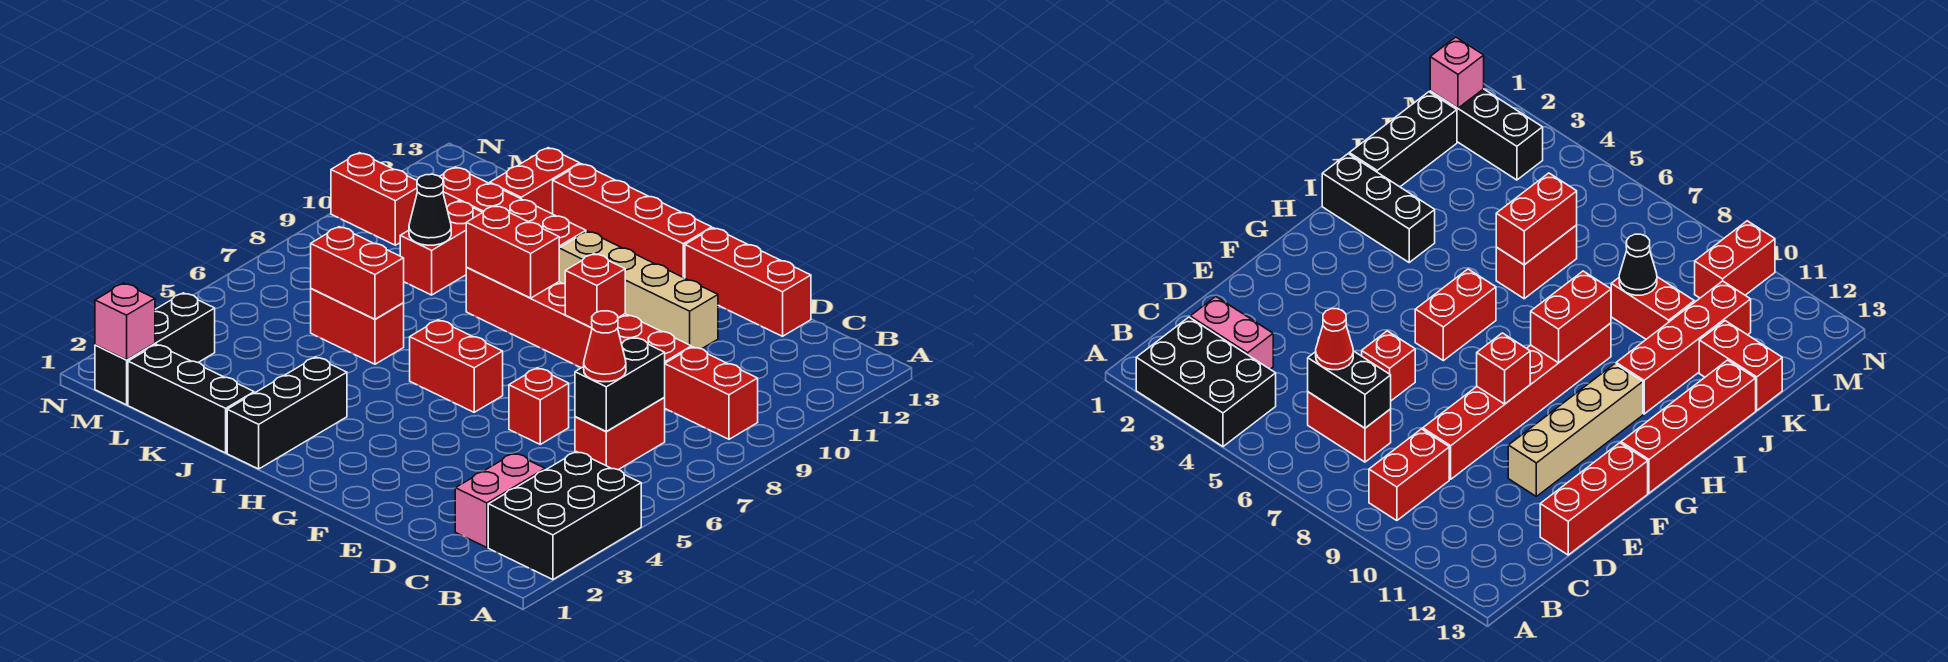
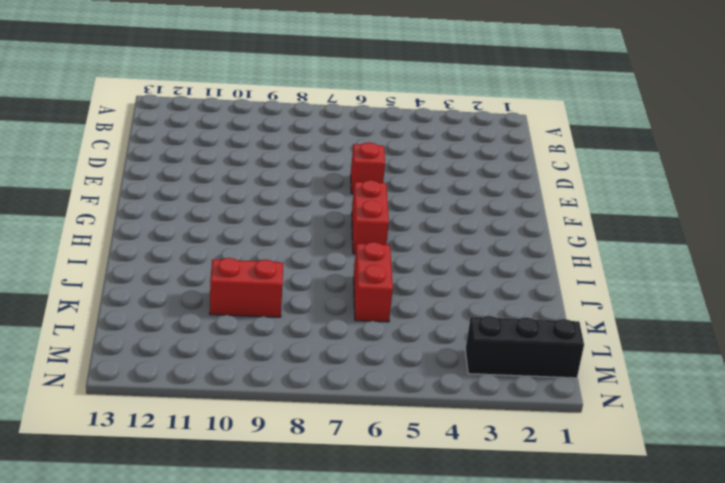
none -> black 2x3 brick [488,452,641,580]
none -> red 1x2 brick [664,347,758,439]
none -> pink 1x2 brick [455,453,545,548]

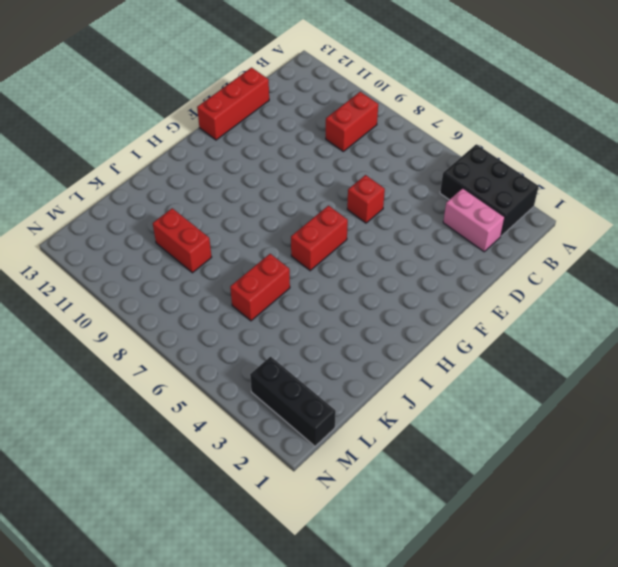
none -> red 1x2 brick [575,398,665,470]
none -> red 1x6 brick [466,268,691,368]
none -> tan 1x4 brick [559,231,718,349]

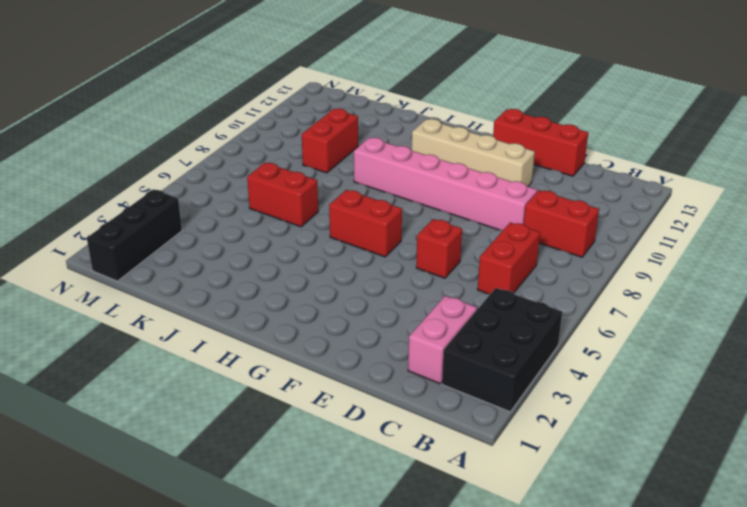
pink 1x6 brick [354,138,537,231] -> red 1x6 brick [466,268,691,368]
none -> red 1x4 brick [553,164,712,278]
none -> black 1x3 brick [227,357,347,469]
none -> red 1x4 brick [440,167,586,248]

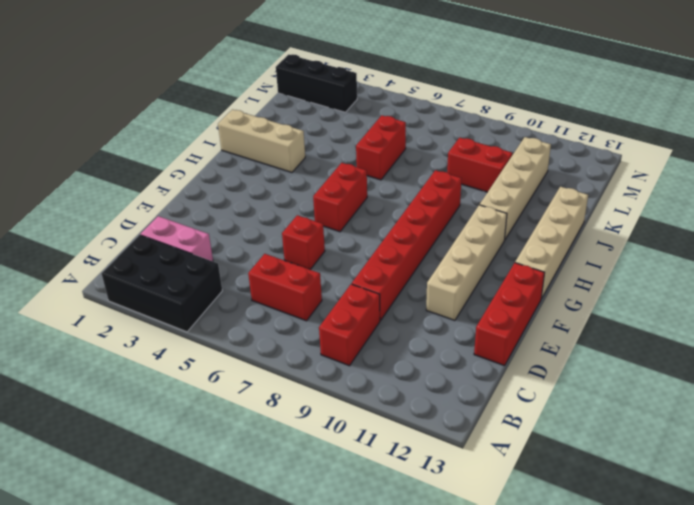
tan 1x4 brick [515,187,588,299] -> red 1x4 brick [553,164,712,278]
tan 1x3 brick [218,110,305,173] -> black 1x3 brick [227,357,347,469]
tan 1x4 brick [480,137,551,239] -> red 1x4 brick [440,167,586,248]
none -> black 1x3 brick [128,344,254,453]
none -> red 1x2 brick [490,148,580,214]
none -> red 1x2 brick [331,153,417,245]

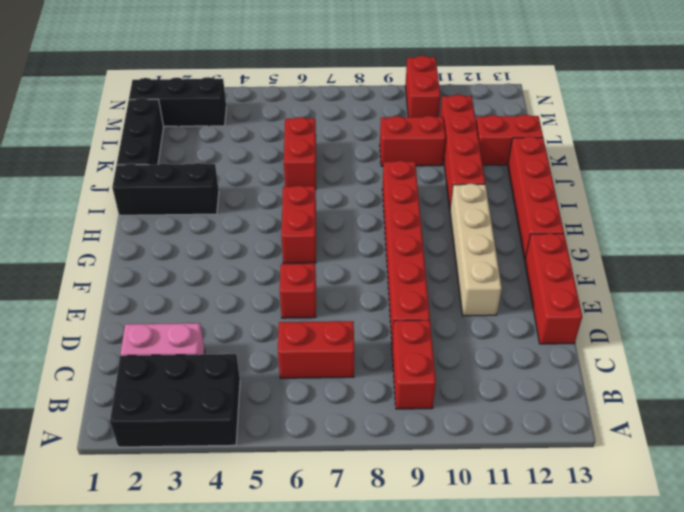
none -> black 1x2 brick [575,337,665,431]
none -> red 1x1 brick [565,254,625,328]
none -> red 1x2 brick [466,206,559,298]

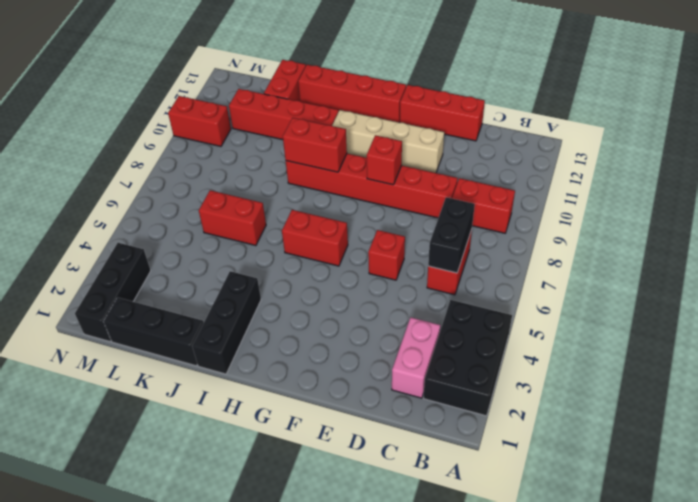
none -> red 1x2 brick [400,201,483,295]
none -> red 1x2 brick [311,227,404,319]
none -> black 1x1 cone [409,174,451,245]

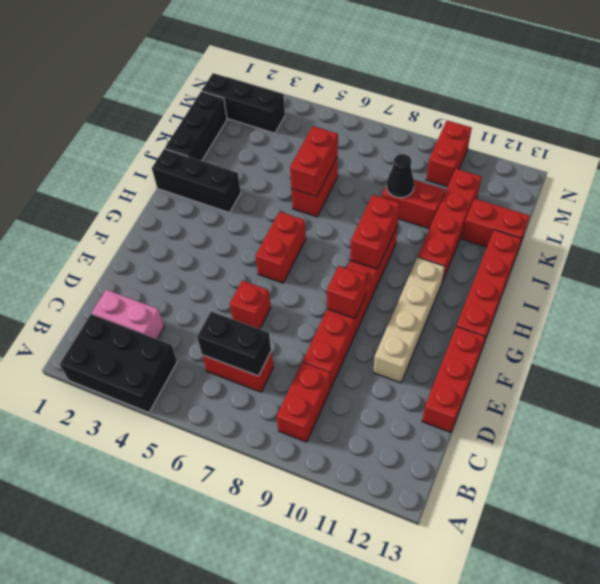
none -> pink 1x1 brick [95,283,155,360]
none -> red 1x1 cone [584,311,626,382]

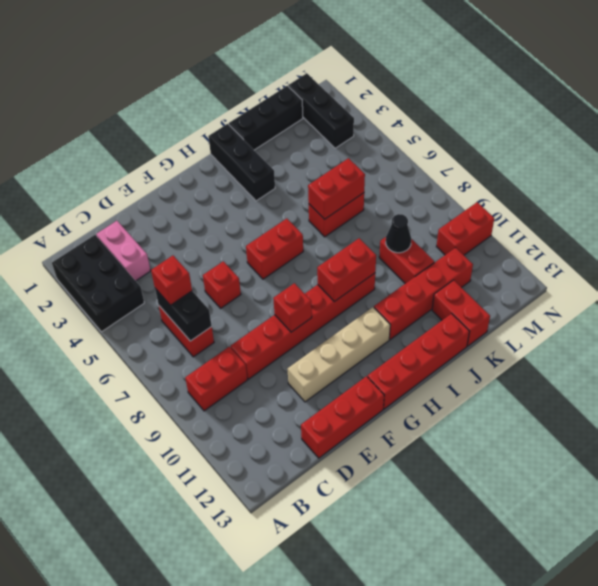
red 1x1 brick [151,256,192,305] -> red 1x1 cone [584,311,626,382]
none -> pink 1x1 brick [95,283,155,360]

